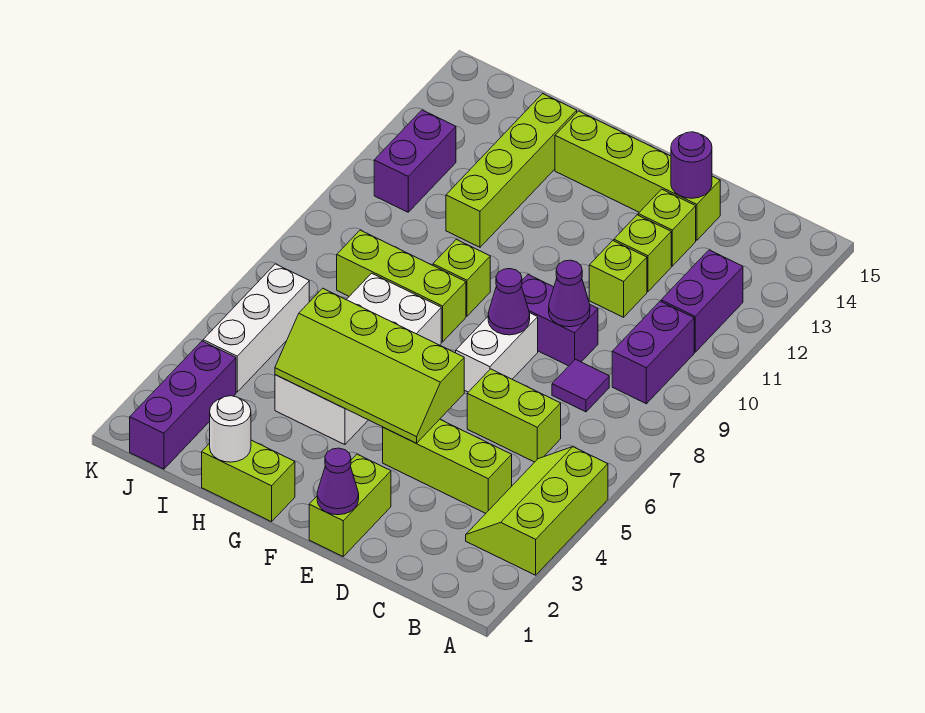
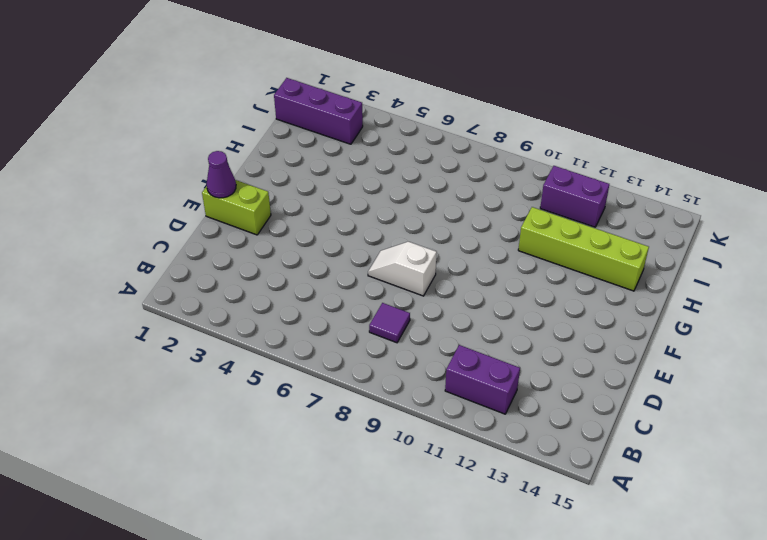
white 1x2 slope [368,242,437,296] -> white 1x2 brick [456,313,538,392]
none -> lime 2x3 slope [466,447,608,575]
none -> purple 1x2 brick [612,301,694,404]
none -> lime 1x3 brick [383,419,512,513]

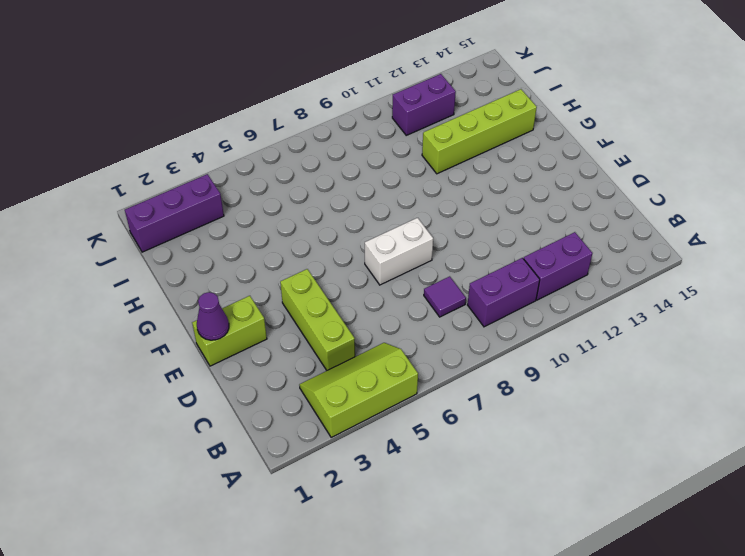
none -> lime 1x2 brick [467,369,561,462]
none -> purple 1x2 brick [521,275,598,366]
none -> lime 1x1 brick [589,241,647,317]

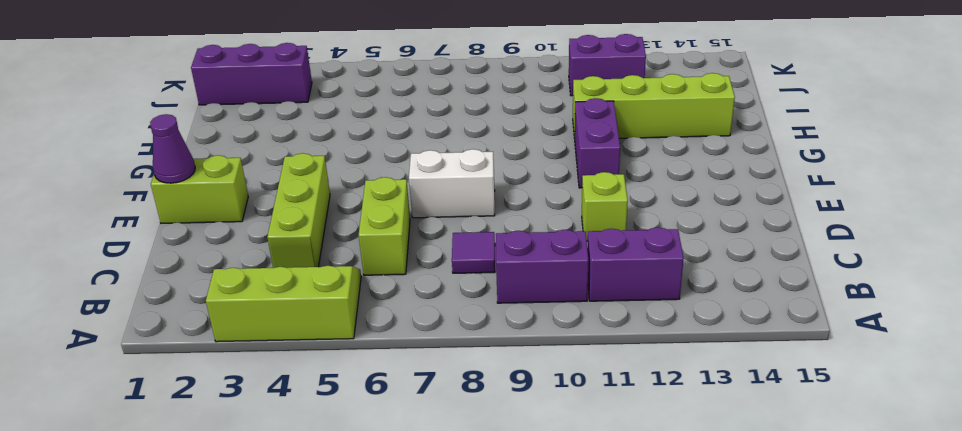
purple 1x2 brick [575,98,620,188] -> purple 1x2 brick moved to [521,275,598,366]
none -> lime 1x1 brick [614,215,671,292]
none -> lime 1x1 brick [638,189,696,266]
none -> lime 1x4 brick [555,111,720,240]

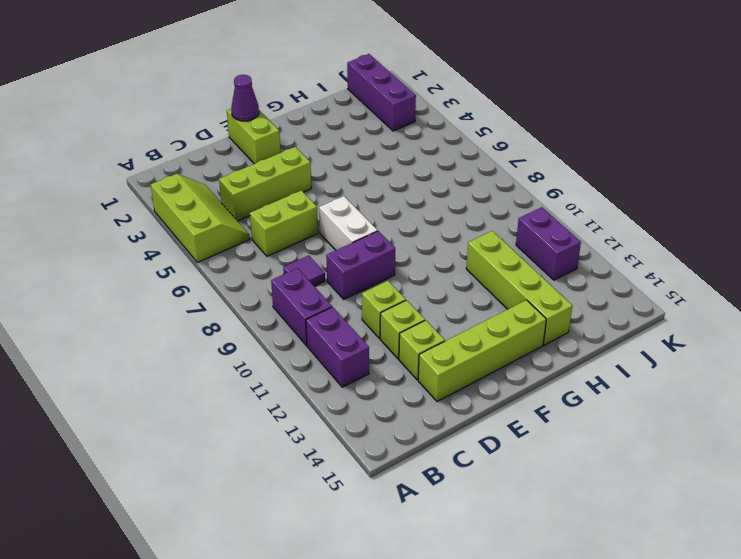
none -> lime 1x2 brick [202,440,295,522]
none -> white 2x4 brick [275,273,441,445]
none -> lime 1x3 brick [337,230,466,342]

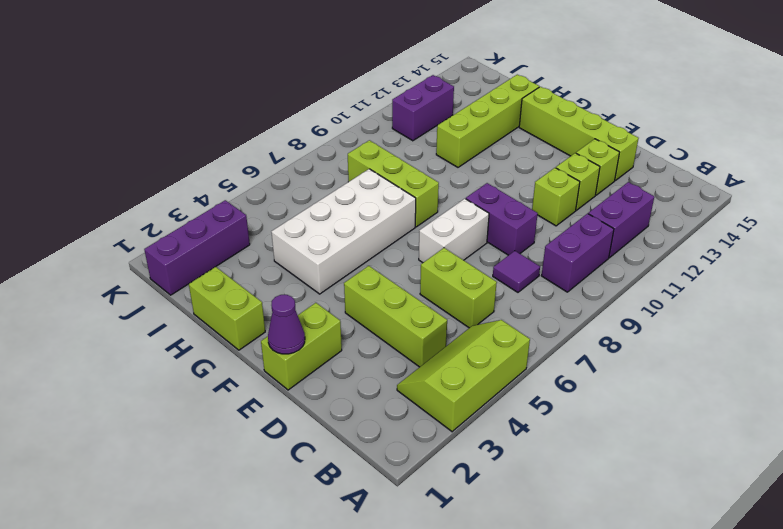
none -> lime 1x1 brick [433,239,490,316]
none -> white 1x3 brick [203,264,309,392]
none -> purple 1x1 cone [549,260,590,327]

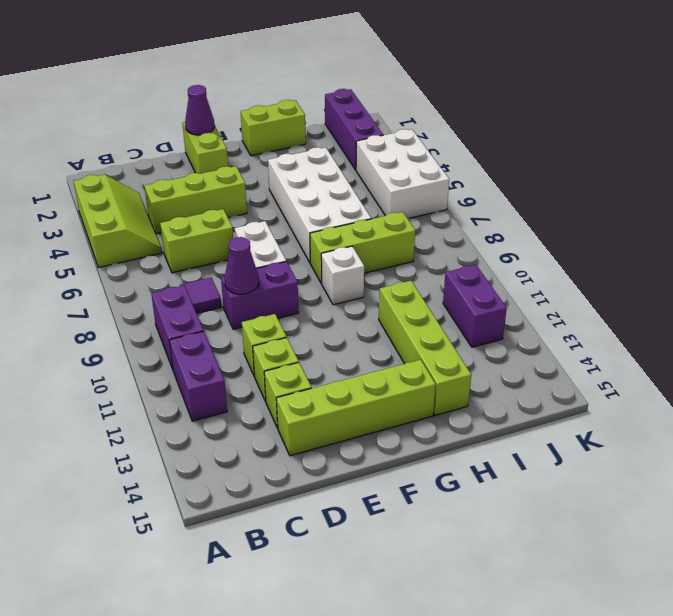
white 1x1 brick [321,246,364,305] -> lime 1x1 brick [433,239,490,316]
white 2x3 brick [356,129,449,218] -> white 1x3 brick [203,264,309,392]
none -> purple 1x1 round brick [671,132,712,198]
none -> lime 2x4 slope [275,288,464,443]
none -> purple 1x1 cone [488,269,530,335]

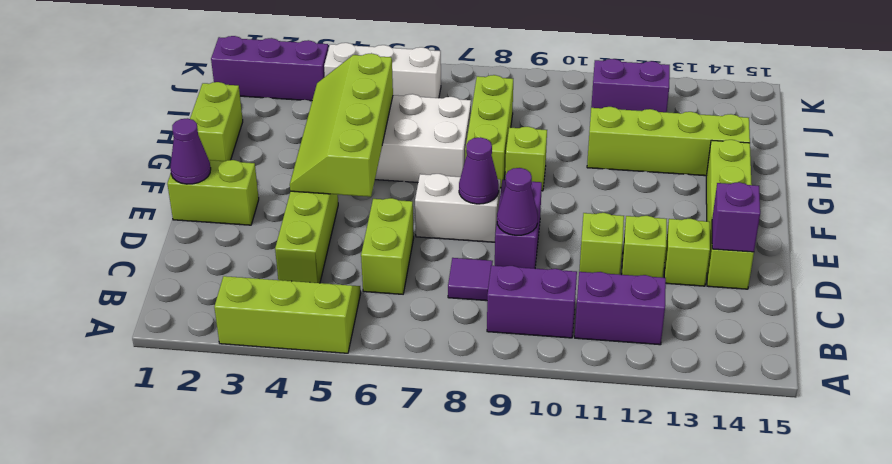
purple 1x1 brick [712,182,760,252] -> purple 1x1 round brick [671,132,712,198]
none -> white 1x1 round brick [210,396,251,462]

